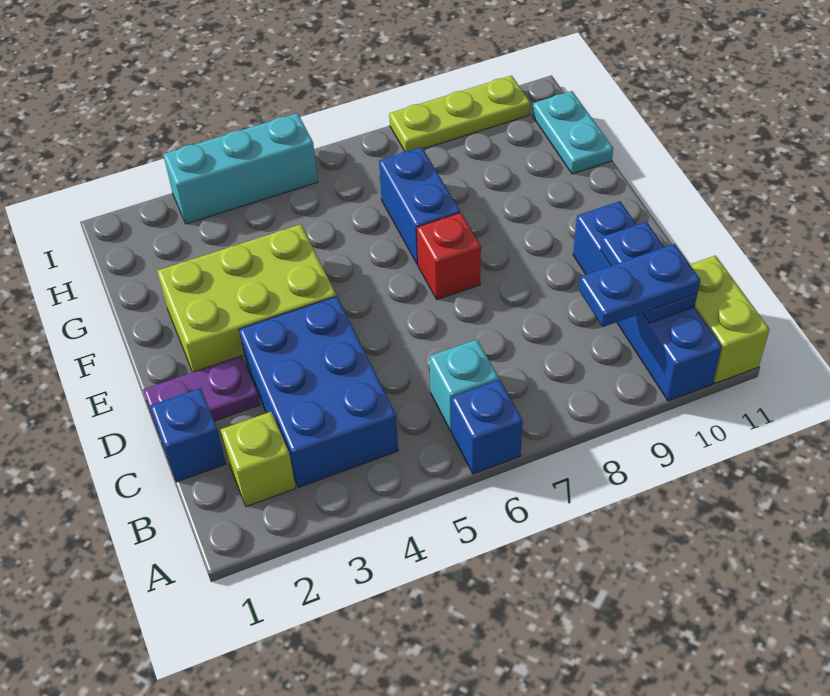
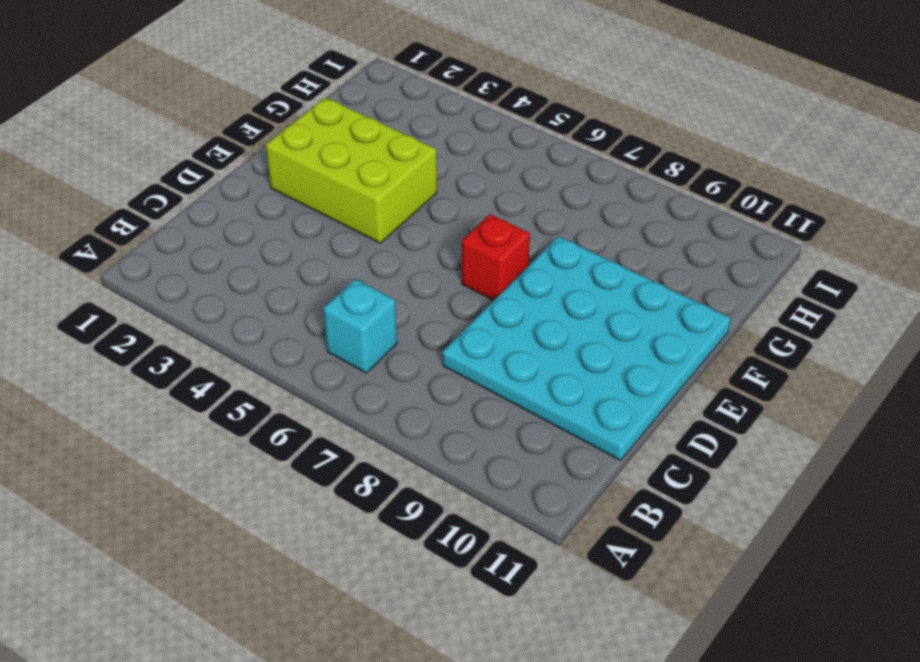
cyan 4x4 plate [443,236,731,460] -> blue 1x4 brick [573,201,722,401]
none -> blue 1x1 brick [451,380,523,474]
none -> lime 1x2 brick [690,256,770,383]
none -> lime 1x1 brick [221,412,296,507]

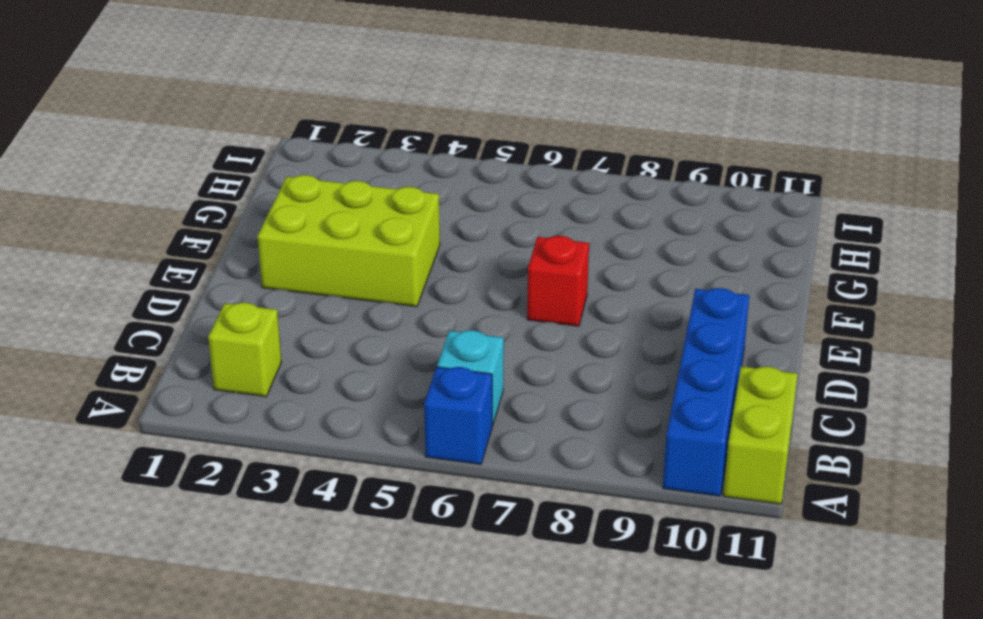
none -> blue 2x3 brick [239,296,398,487]
none -> blue 1x1 brick [150,388,226,482]
none -> purple 1x2 plate [143,356,260,430]

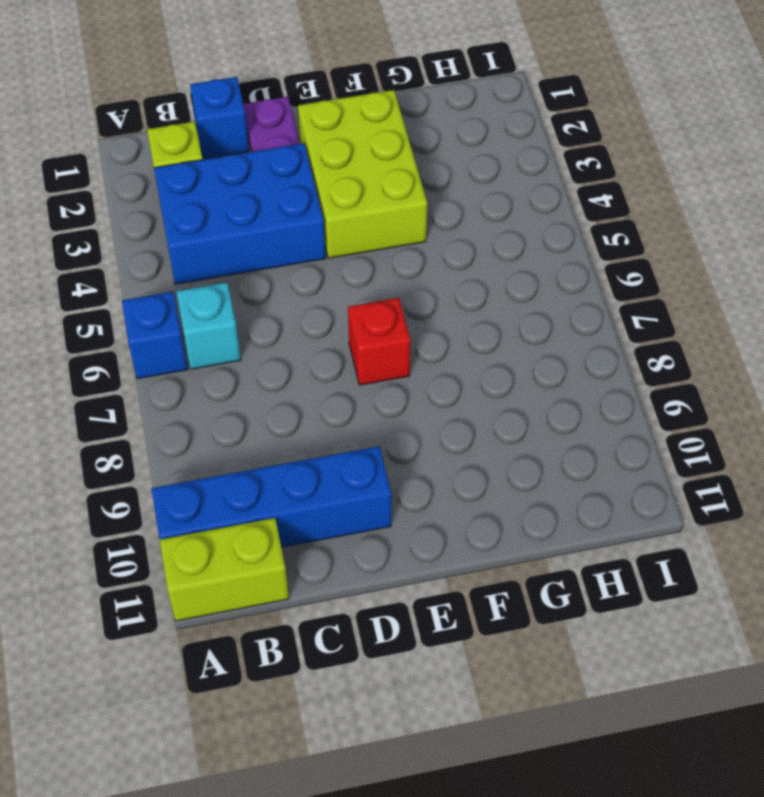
none -> blue 1x2 brick [379,147,460,265]
none -> cyan 1x2 plate [532,91,613,174]
none -> cyan 1x3 brick [163,113,318,224]

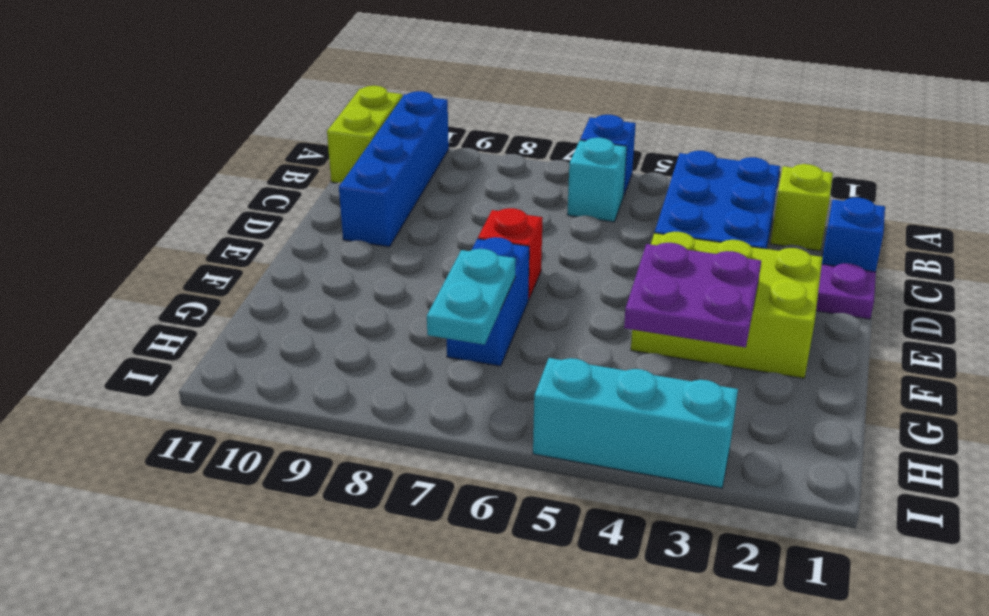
purple 2x2 plate [624,243,761,347] -> none
cyan 1x2 plate [427,249,516,345] -> cyan 1x2 plate moved to [532,91,613,174]
none -> lime 1x3 plate [389,76,530,151]
none -> blue 1x2 plate [601,222,697,323]
none -> blue 1x2 plate [579,244,700,327]

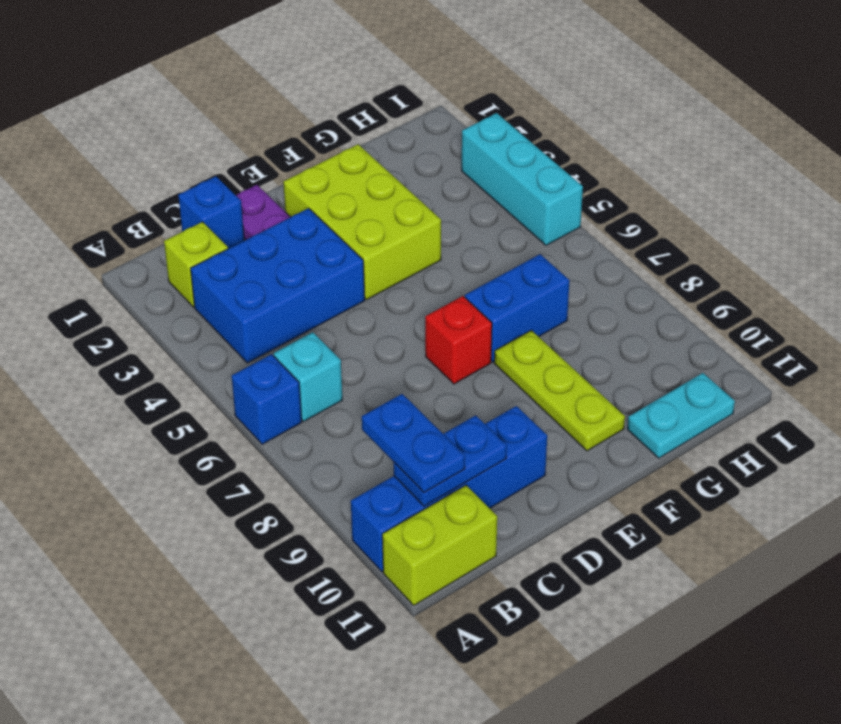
lime 1x3 plate [494,330,625,451] -> lime 1x3 plate moved to [389,76,530,151]

